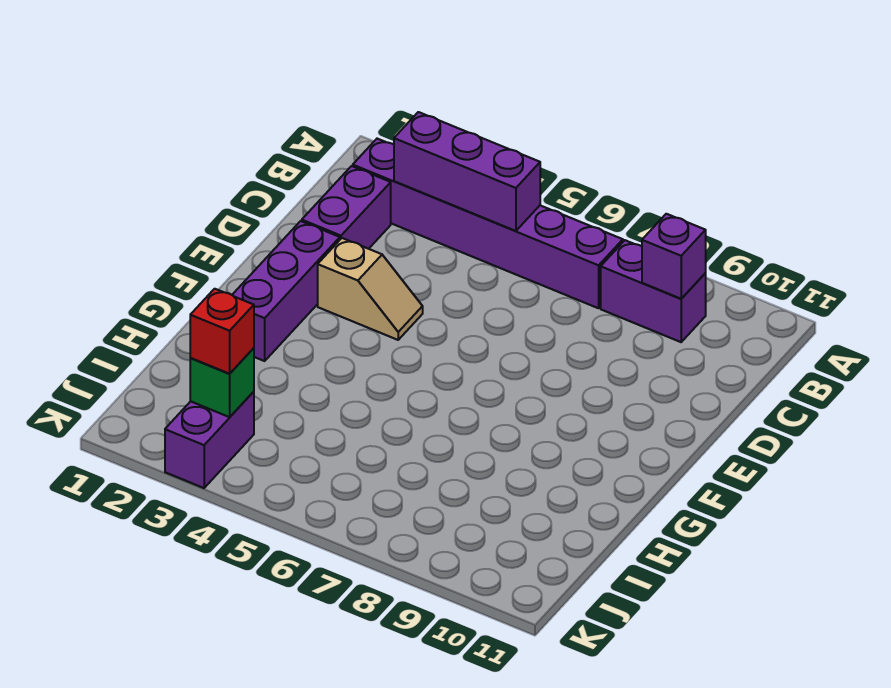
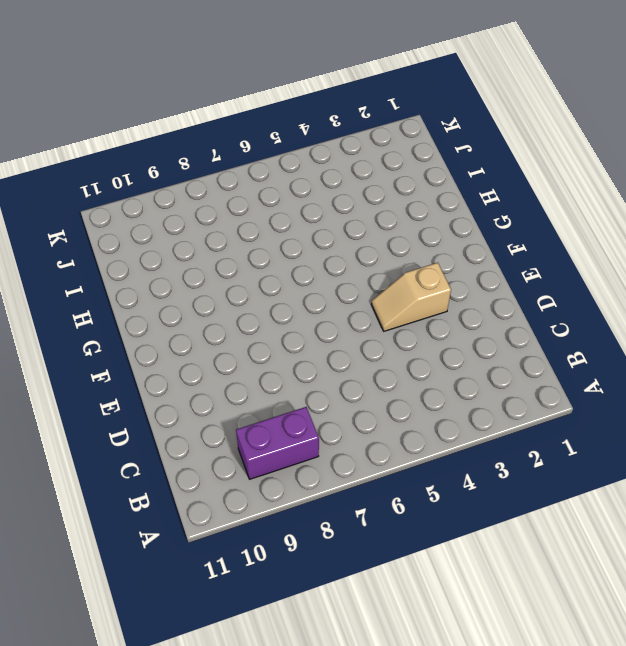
none -> purple 1x6 brick [353,139,623,308]
none -> purple 1x2 brick [302,166,391,249]

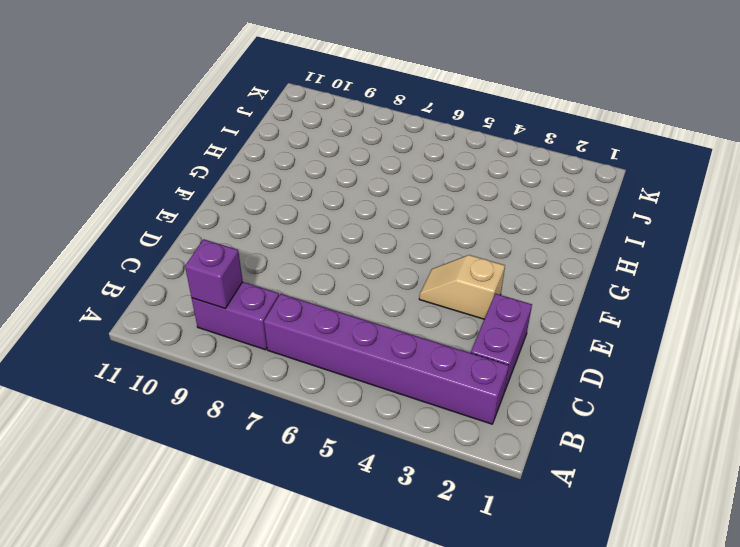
none -> purple 1x3 brick [232,221,340,361]
none -> purple 1x2 brick [165,392,254,488]

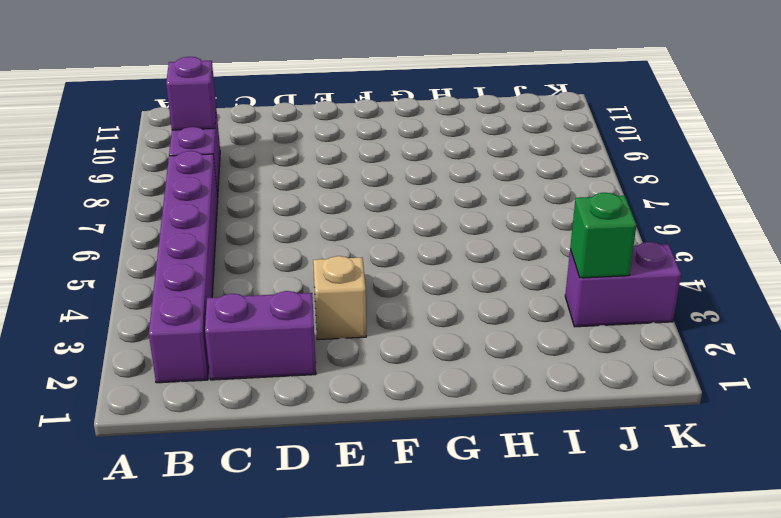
none -> purple 1x3 brick [232,221,340,361]
none -> purple 1x3 brick [394,112,540,231]

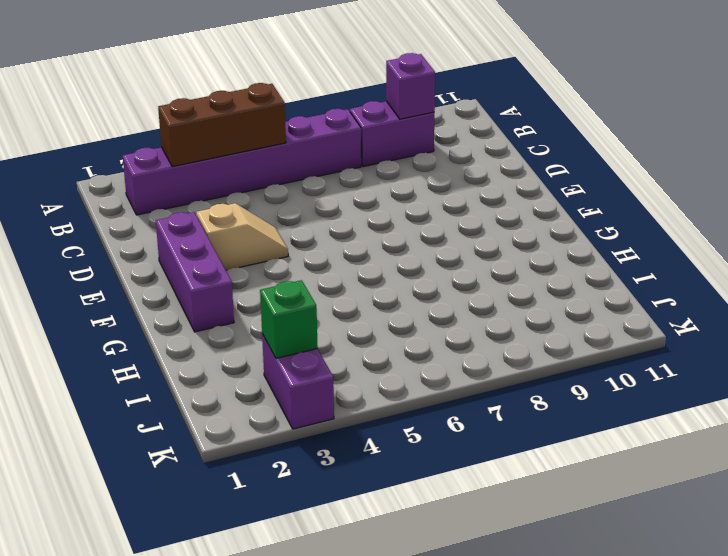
brown 1x3 brick [158,83,286,167] -> purple 1x3 brick [394,112,540,231]
none -> purple 1x2 brick [302,166,391,249]
none -> red 1x1 brick [190,289,254,374]

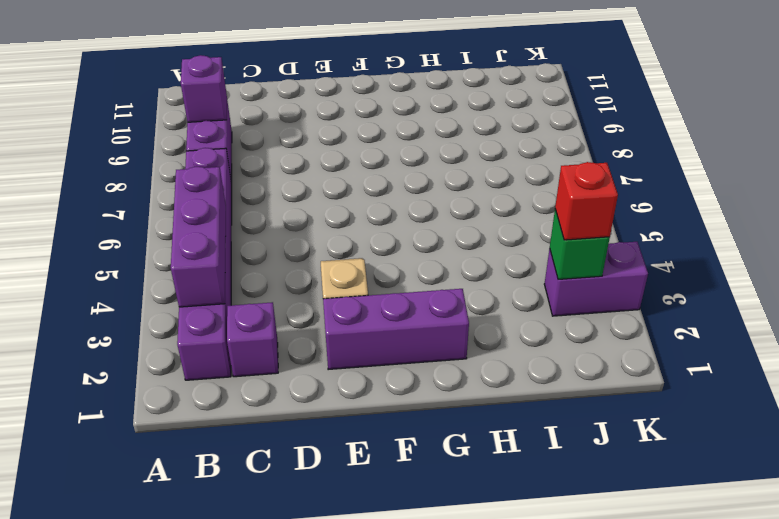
purple 1x1 brick [227,302,278,377] -> purple 1x2 brick [302,166,391,249]

